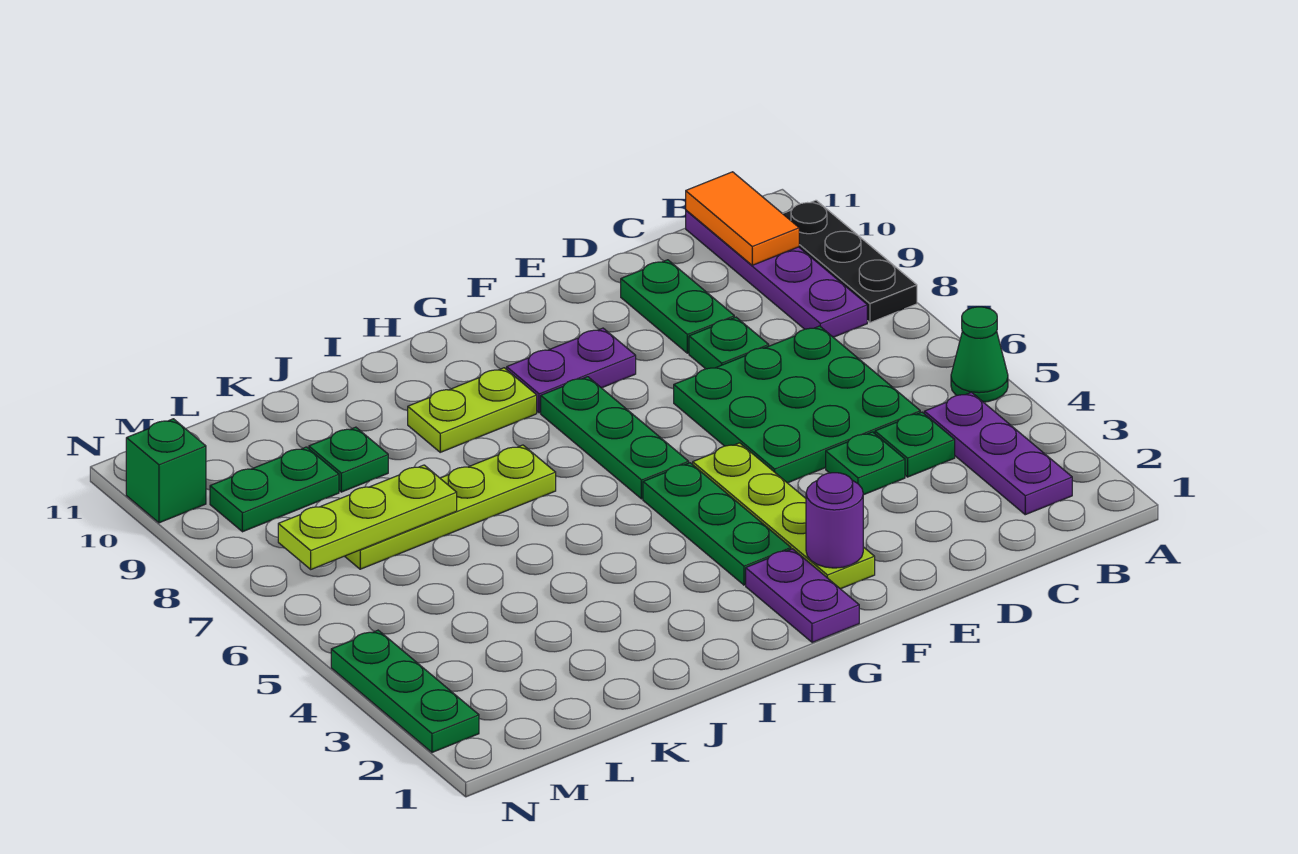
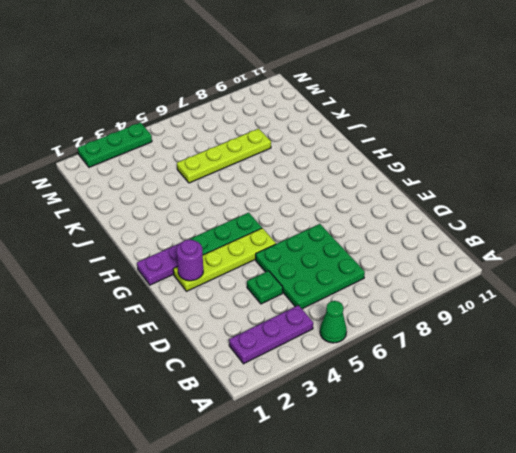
lime 1x4 plate [177,129,271,183] -> lime 1x4 plate turned to [345,445,556,569]
none -> black 1x3 plate [783,200,917,323]
none -> purple 1x4 plate [686,210,867,337]
none -> green 1x1 plate [875,412,955,477]

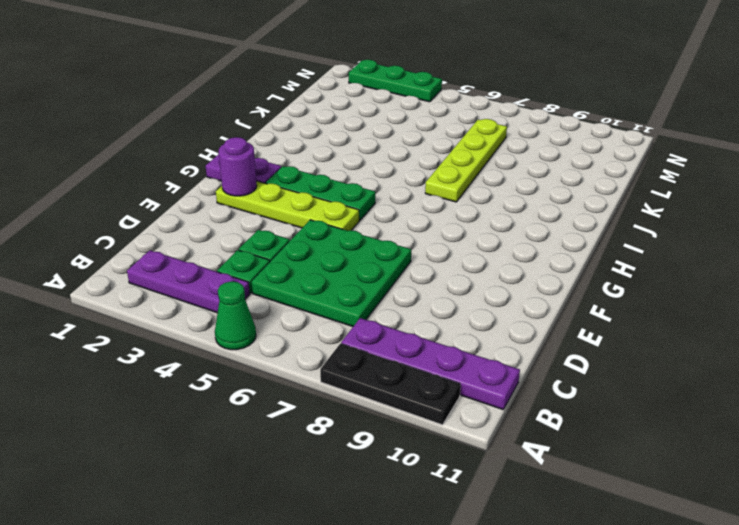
none -> green 1x1 plate [689,317,769,369]
none -> green 1x2 plate [621,260,734,353]
none -> purple 1x2 plate [507,328,636,413]

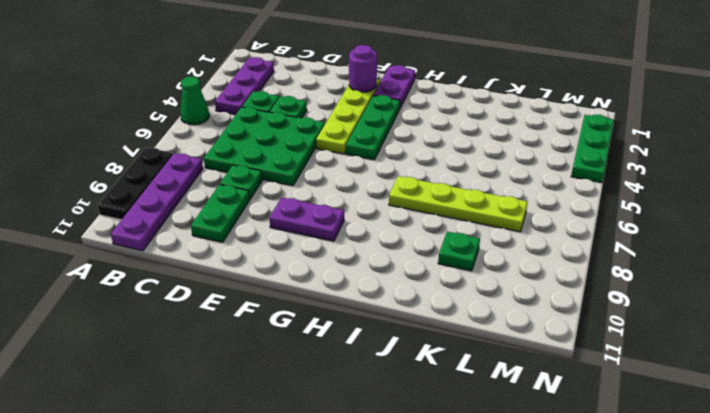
none -> green 1x3 plate [541,377,689,499]
none -> lime 1x2 plate [408,368,537,452]
none -> green 1x2 plate [210,447,339,532]

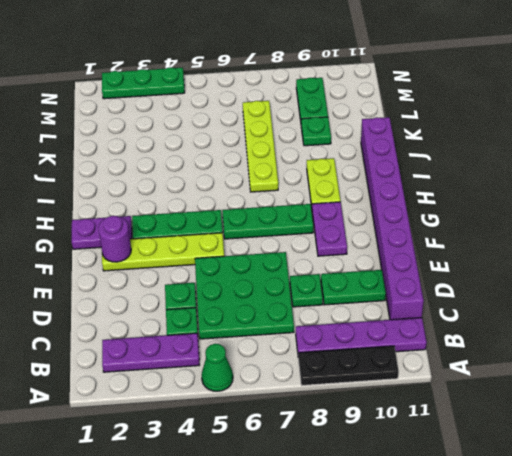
purple 1x8 brick [361,117,424,320] -> none
none -> green 1x1 brick [126,419,206,523]
none -> orange 1x2 tile [686,172,799,265]
none -> lime 1x3 plate [278,465,457,569]

